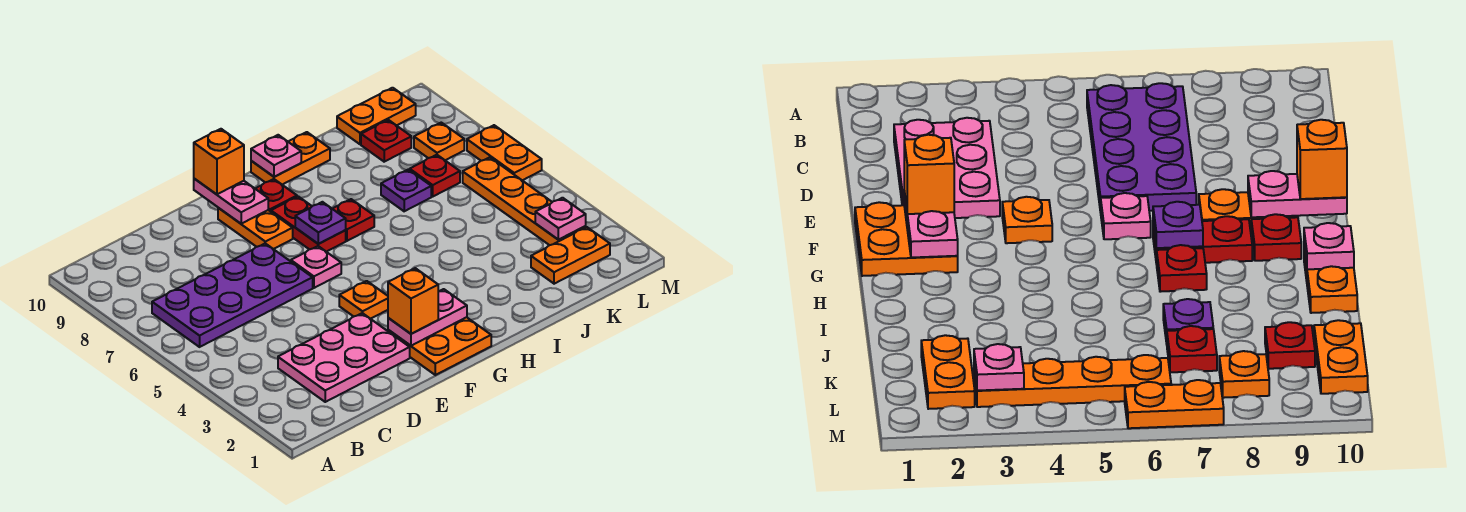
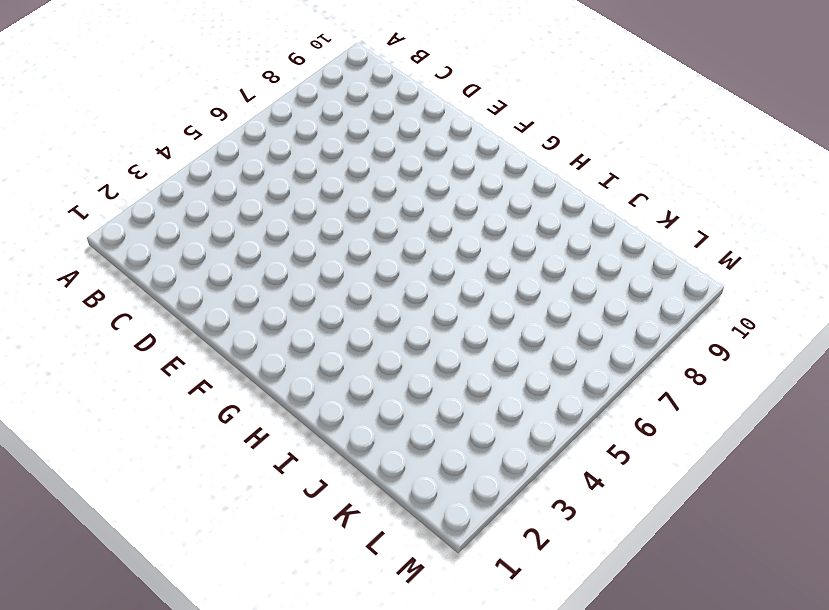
none -> purple 2x4 plate [152,243,313,347]
none -> pink 2x3 plate [278,313,410,402]
none -> orange 2x2 plate [388,317,491,375]

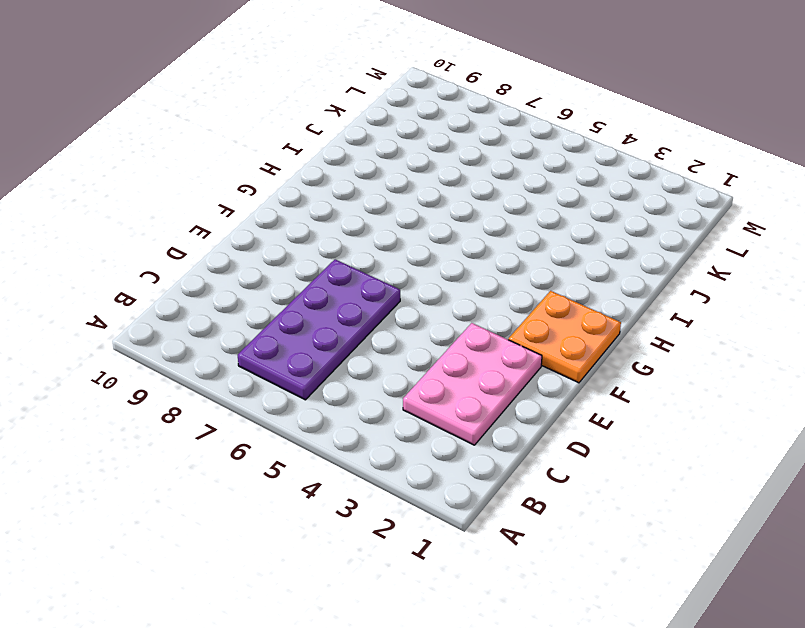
none -> orange 1x1 plate [339,281,388,319]
none -> pink 1x1 plate [291,246,341,288]
none -> orange 1x2 plate [218,208,293,249]

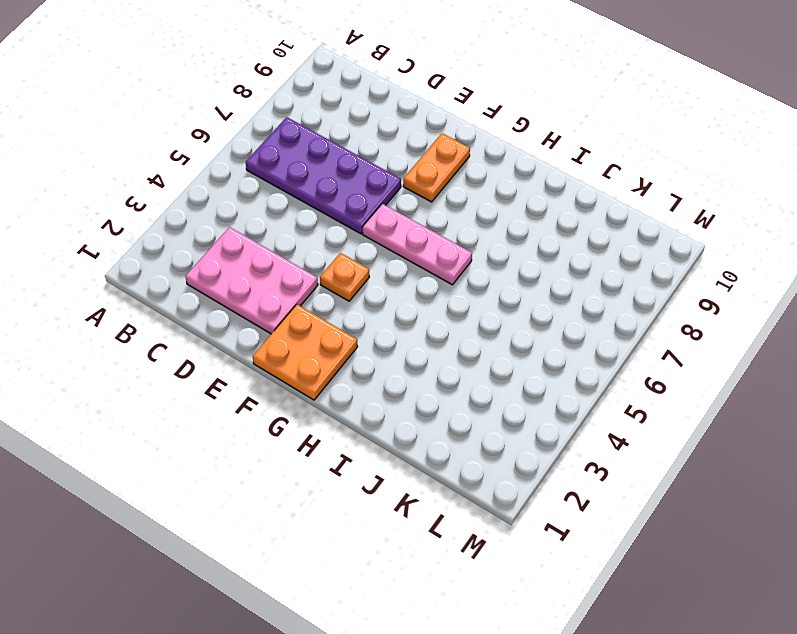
pink 1x3 plate [363,204,472,285] -> pink 1x1 plate [291,246,341,288]
none -> red 1x2 plate [271,196,346,252]
none -> red 1x1 plate [255,179,297,212]
none -> red 1x1 plate [333,199,374,241]

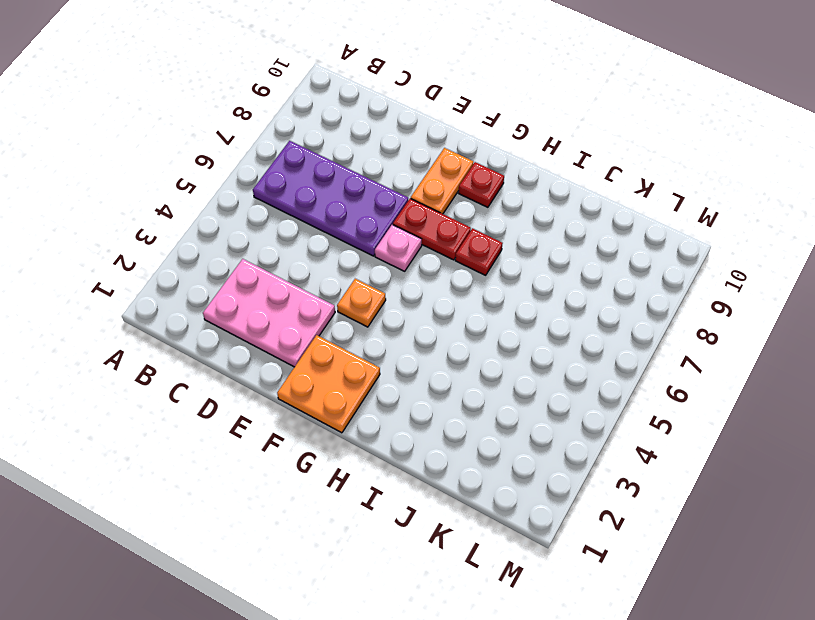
red 1x2 plate [393,198,471,260] -> red 1x2 plate turned to [271,196,346,252]
none -> orange 1x2 plate [251,132,330,185]
none -> purple 1x1 plate [381,169,431,211]
none -> orange 1x2 plate [531,227,610,284]

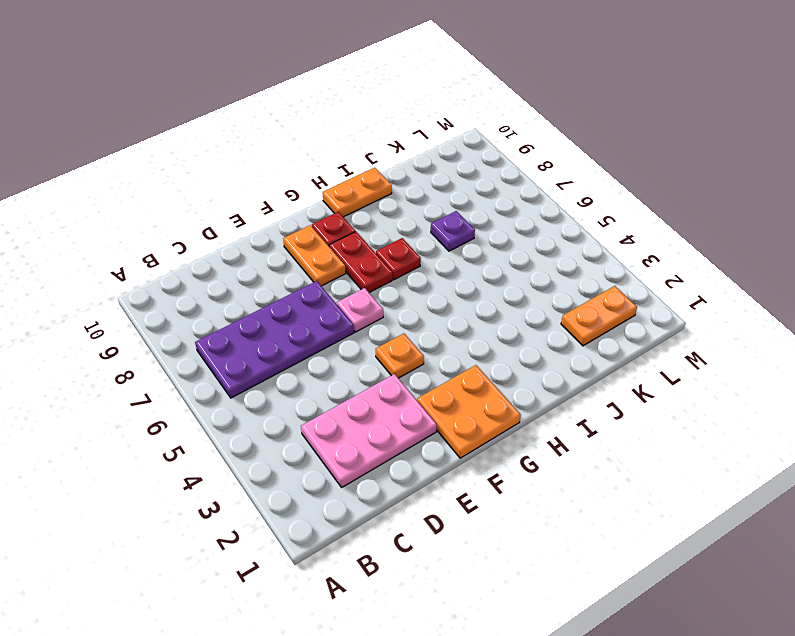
none -> red 1x1 plate [410,155,460,196]
none -> red 1x1 plate [361,120,411,162]
none -> orange 1x2 plate [337,88,416,144]

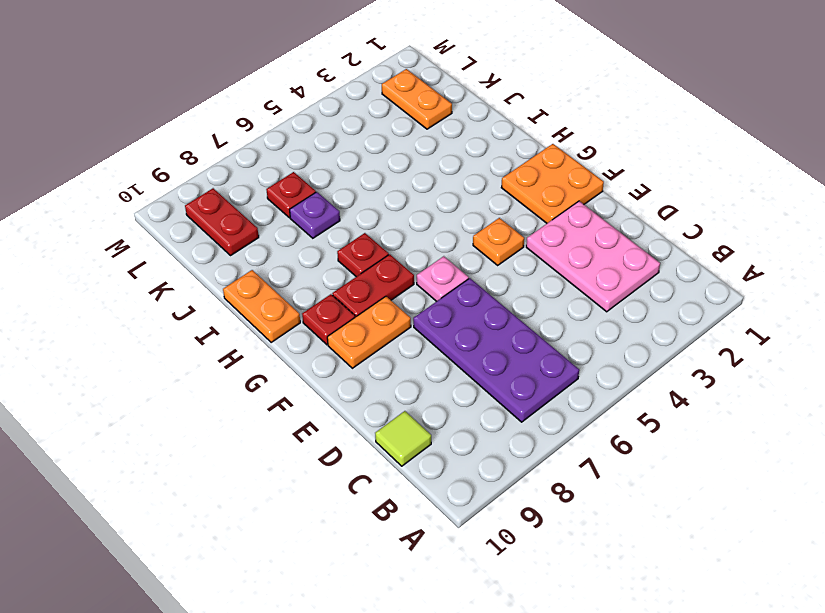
lime 1x1 tile [375,411,431,466] -> none
red 1x2 plate [185,188,259,256] -> red 1x1 plate [361,120,411,162]
none -> orange 1x2 plate [337,88,416,144]
none -> orange 1x4 plate [463,157,586,245]
none -> orange 1x1 plate [414,123,464,160]

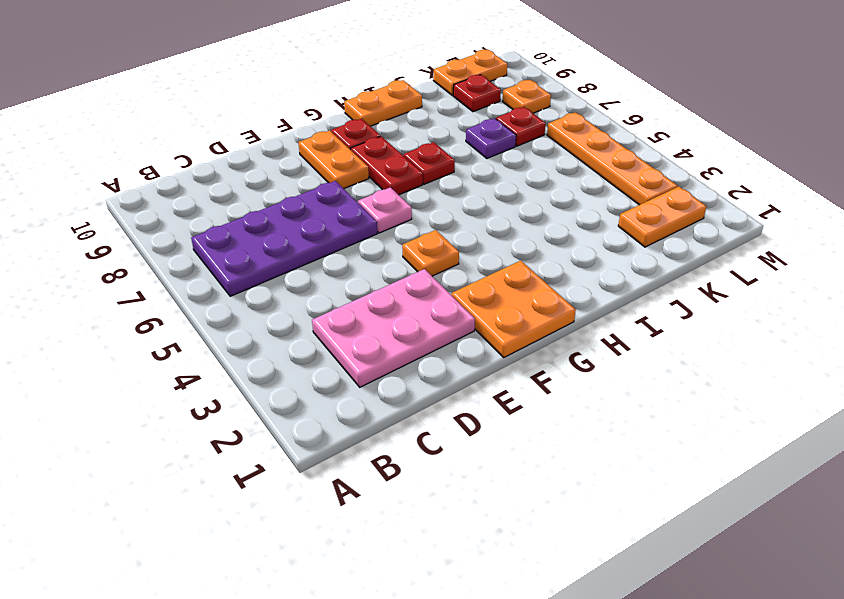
none -> orange 1x2 plate [467,125,542,180]
none -> pink 1x2 plate [388,289,467,346]
none -> pink 1x2 plate [194,179,268,224]

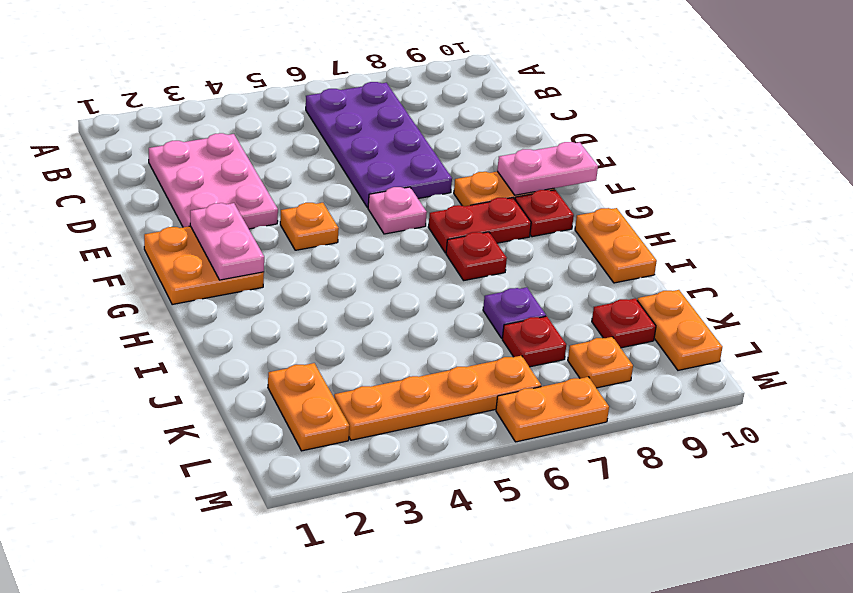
none -> purple 1x1 plate [295,202,346,244]
none -> pink 1x1 plate [251,135,301,177]
none -> pink 1x1 plate [535,198,586,240]

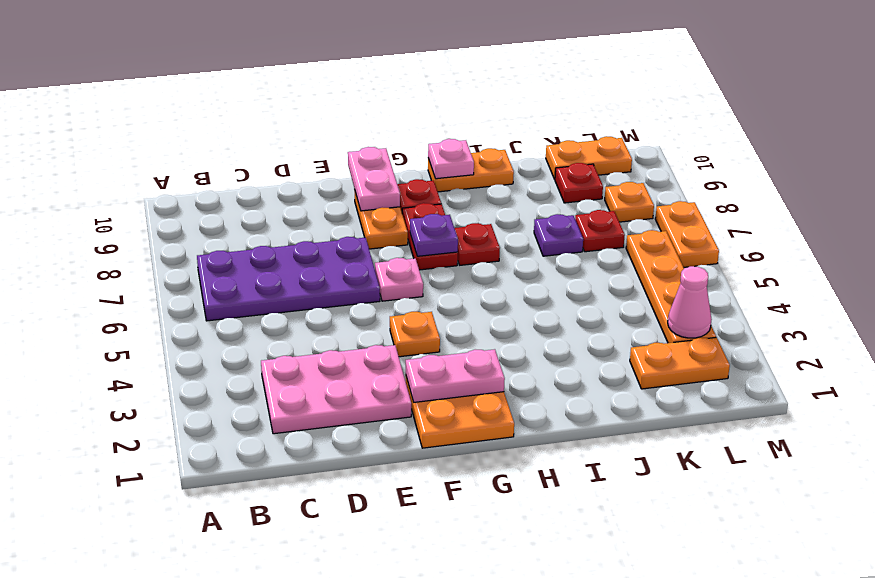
pink 1x1 cone [668,266,712,338] -> pink 1x1 plate [535,198,586,240]
none -> orange 1x1 brick [388,268,438,334]
none -> orange 1x1 brick [194,129,244,194]

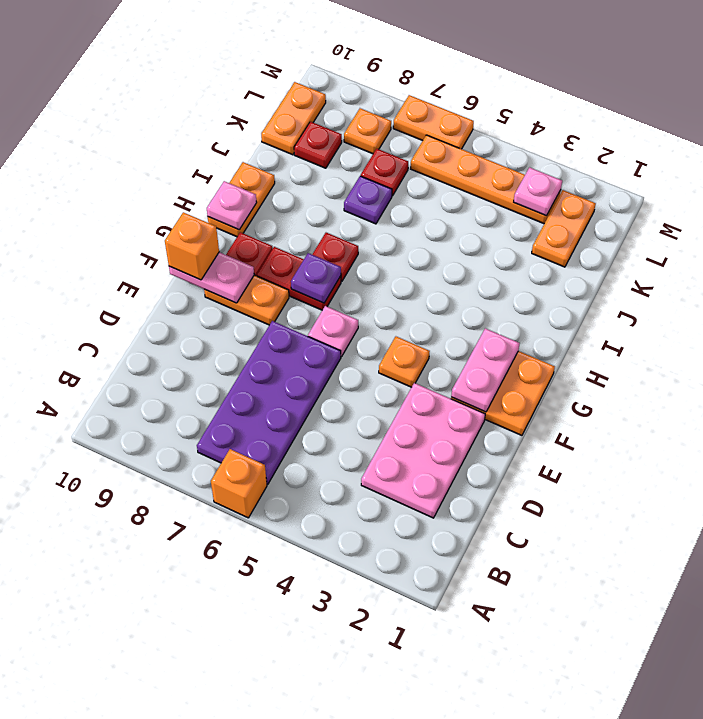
orange 1x1 brick [211,449,267,518] -> orange 1x1 brick moved to [388,268,438,334]

